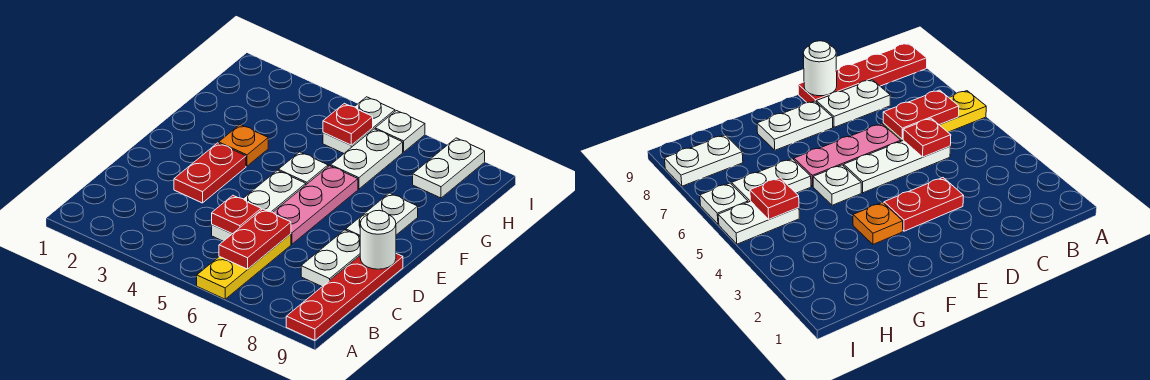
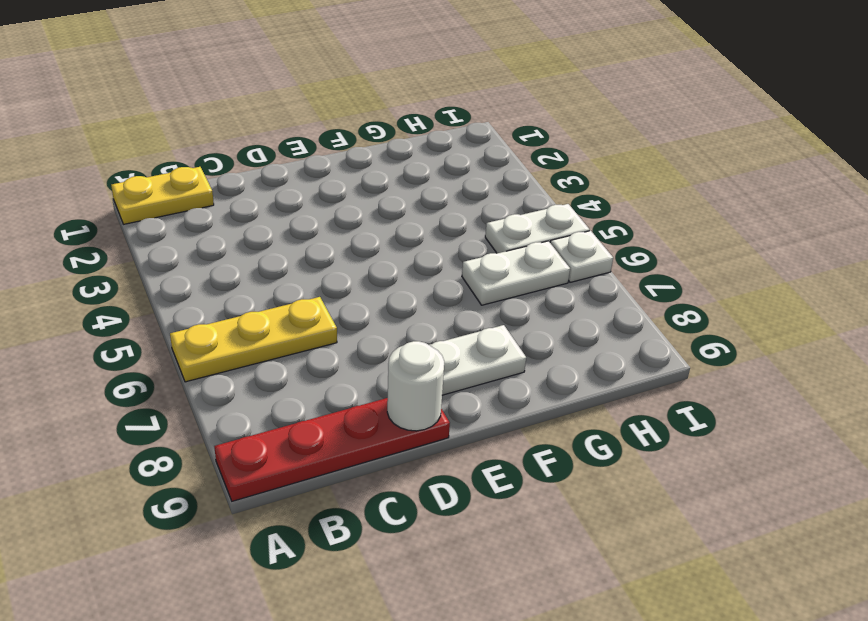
yellow 1x2 plate [111,167,214,224] -> none
none -> white 1x3 plate [212,170,306,241]
none -> white 1x2 plate [301,230,360,286]
none -> red 1x2 plate [174,143,246,203]

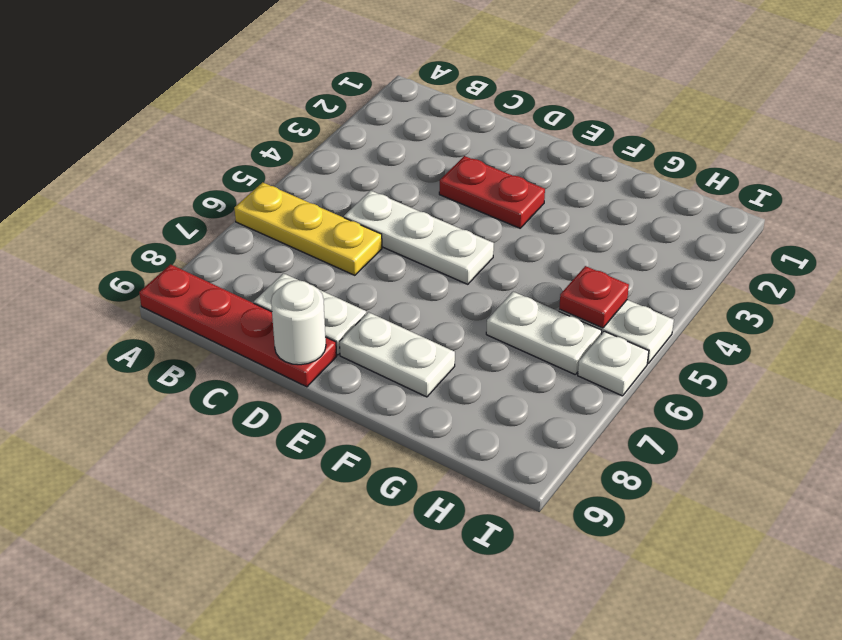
none -> pink 1x3 plate [273,166,358,244]
none -> orange 1x1 plate [219,125,268,166]
none -> white 1x1 plate [278,152,328,185]

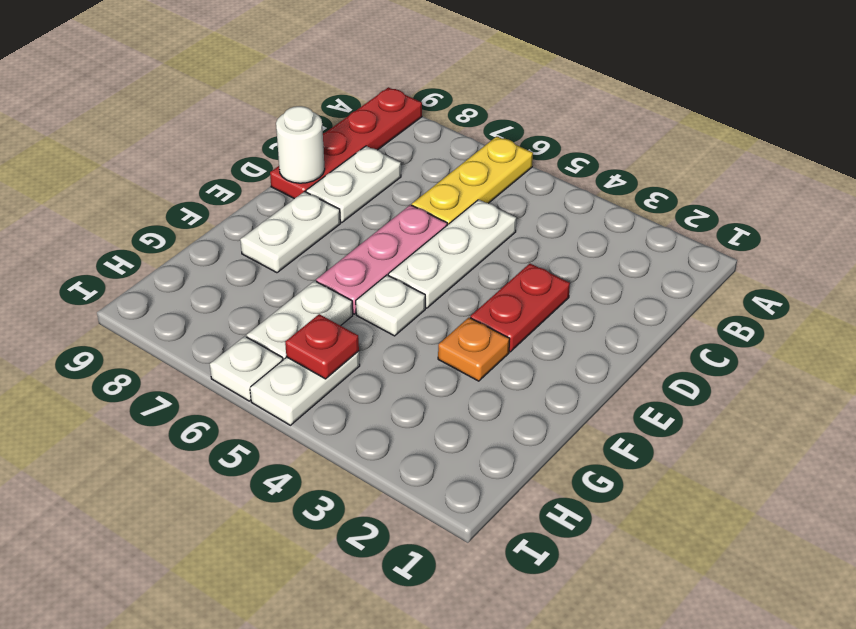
none -> white 1x2 plate [413,138,485,198]
none -> red 1x2 plate [219,209,291,269]
none -> red 1x1 plate [212,195,261,234]

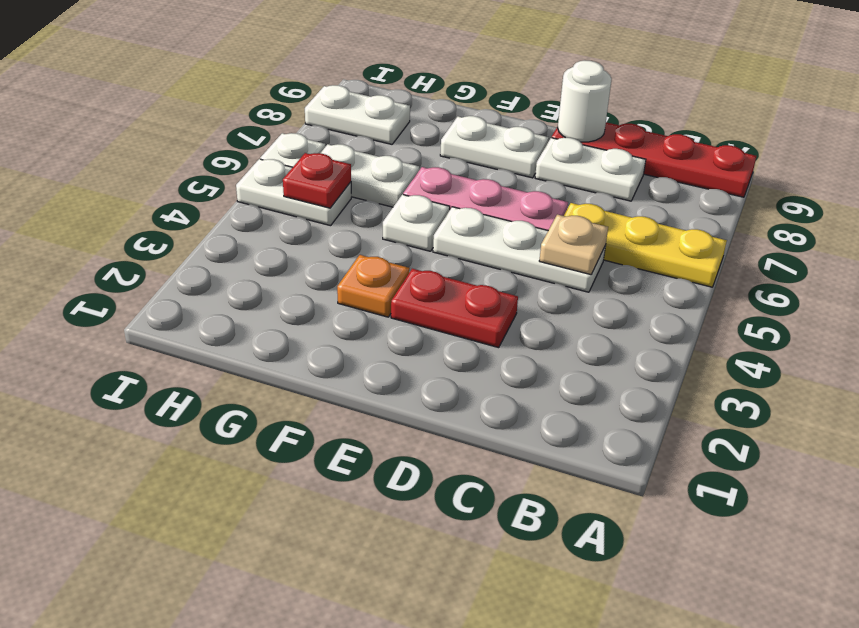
tan 1x1 plate [539,215,608,275] -> red 1x1 plate [212,195,261,234]
none -> red 1x2 plate [219,209,291,269]

